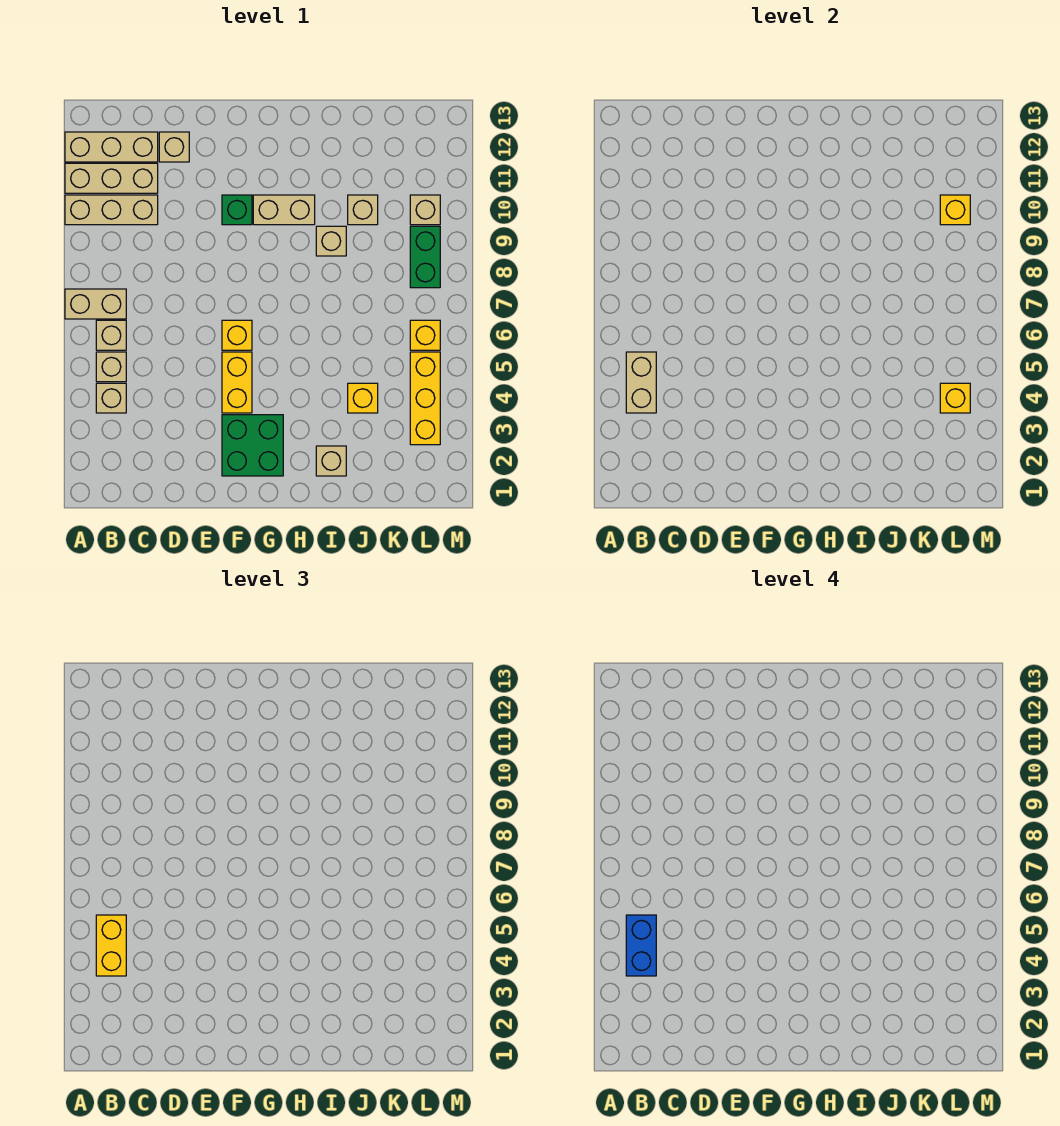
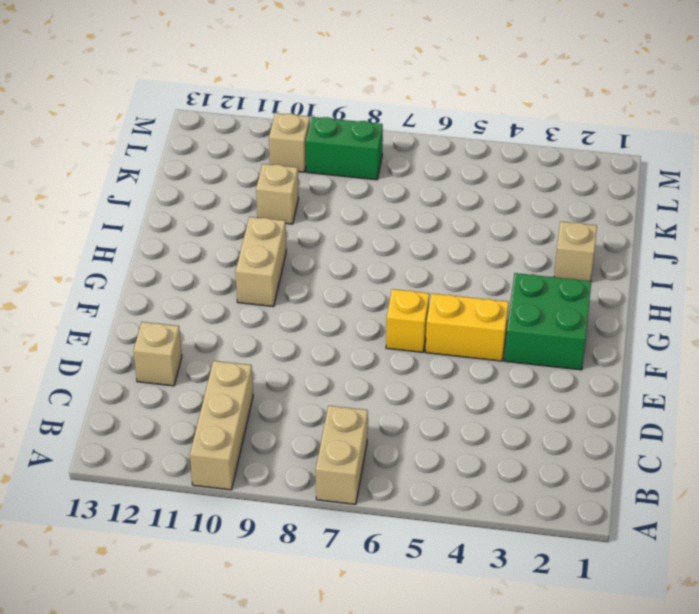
none -> tan 1x3 brick [65,163,158,193]
none -> tan 1x3 brick [65,132,158,162]
none -> tan 1x1 brick [96,383,126,413]

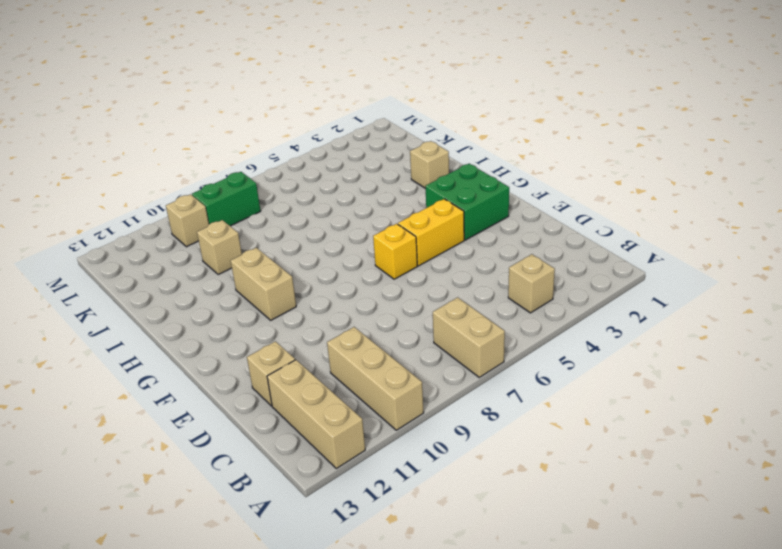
none -> tan 1x3 brick [65,163,158,193]
none -> tan 1x1 brick [96,352,126,382]
none -> tan 1x1 brick [96,320,126,350]

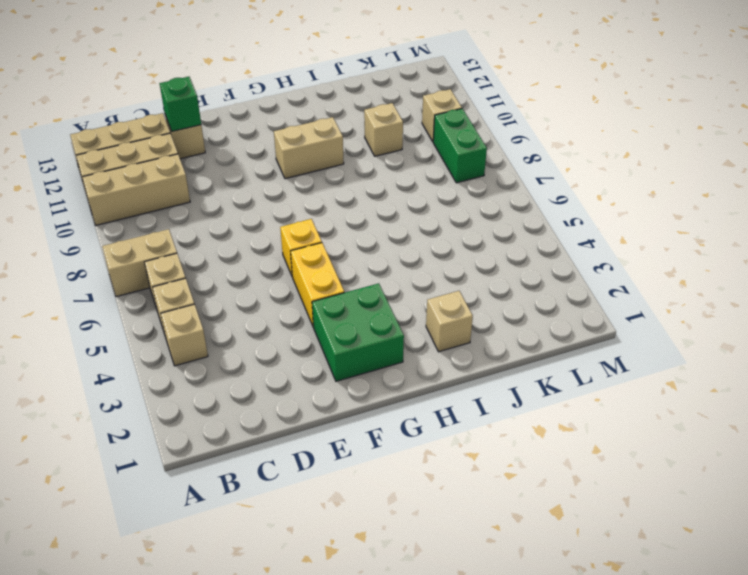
green 1x1 brick [159,77,201,131] -> green 1x1 brick moved to [222,195,252,225]
none -> tan 1x1 brick [316,226,346,256]
none -> yellow 1x1 brick [348,383,378,413]
none -> yellow 1x3 brick [410,352,440,445]

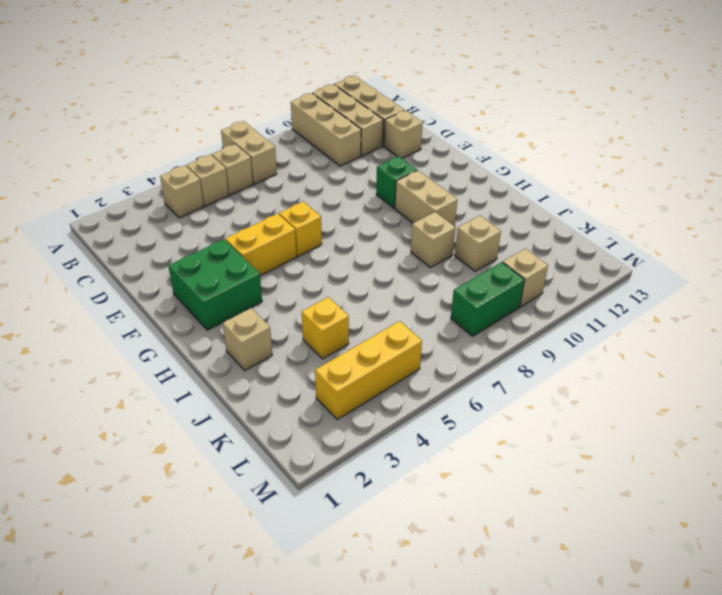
none -> yellow 1x1 brick [410,320,440,350]
none -> tan 1x2 brick [626,352,656,413]
none -> yellow 1x1 brick [940,383,970,413]

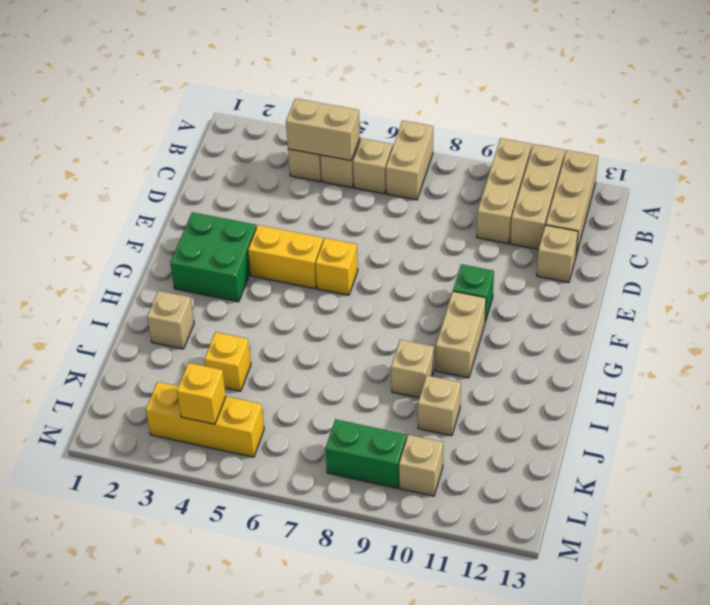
none -> yellow 1x1 brick [410,320,440,350]
none -> yellow 1x1 brick [940,195,970,225]
none -> yellow 1x2 brick [96,915,126,976]

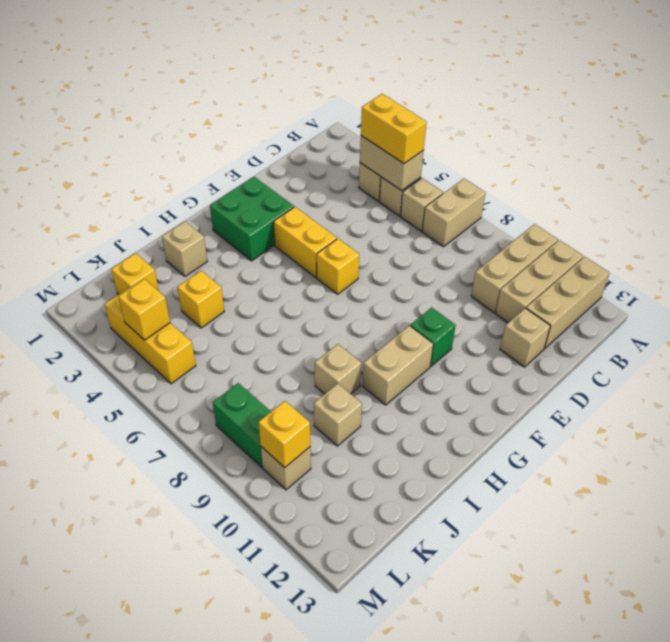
yellow 1x1 brick [111,253,159,295] -> yellow 1x1 brick moved to [410,320,440,350]
none -> blue 1x2 brick [626,915,656,976]

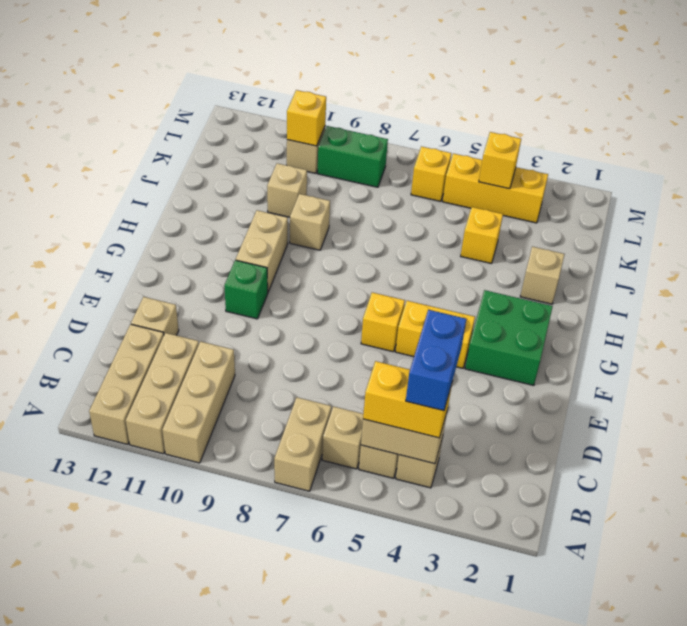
blue 1x2 brick [406,310,466,411] -> blue 1x2 brick turned to [626,915,656,976]

